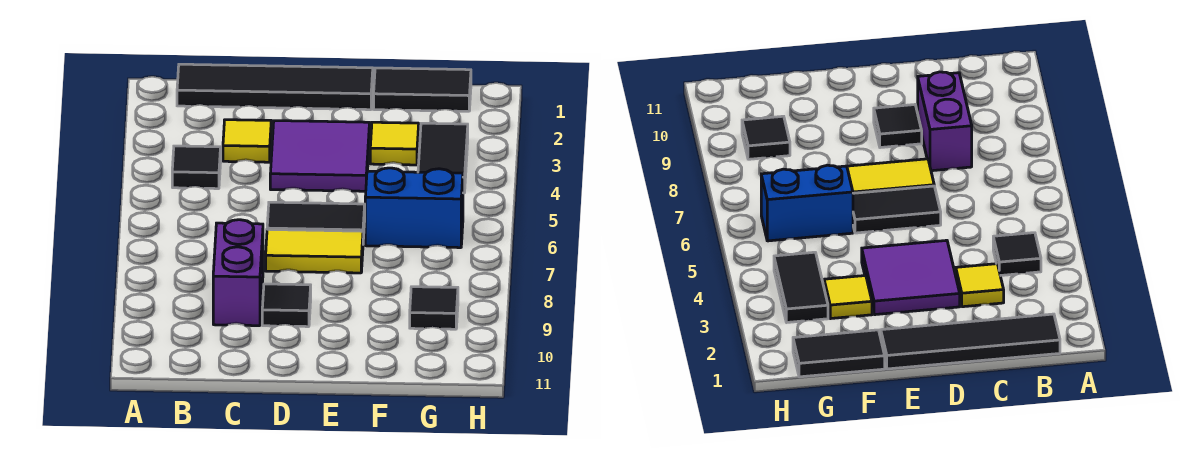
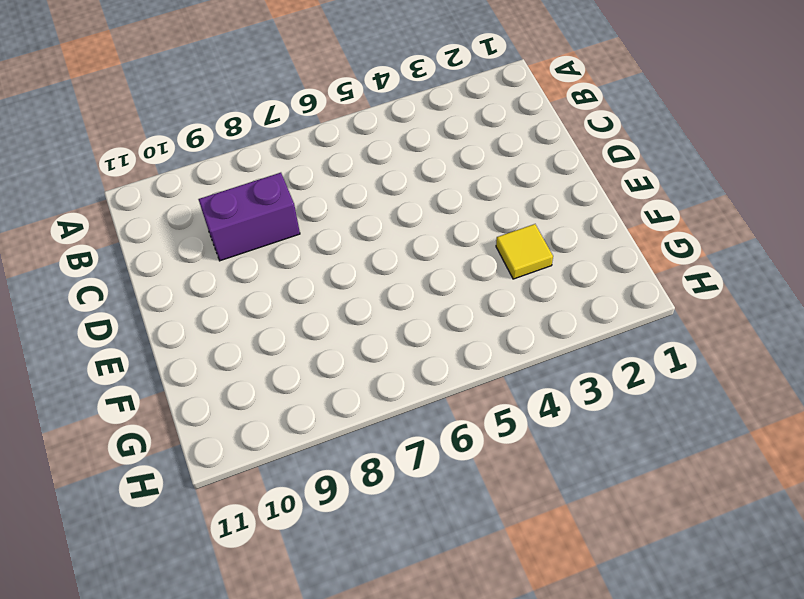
none -> black 1x4 tile [177,64,373,110]
none -> black 1x1 tile [172,146,221,189]
none -> yellow 1x1 tile [223,120,271,162]

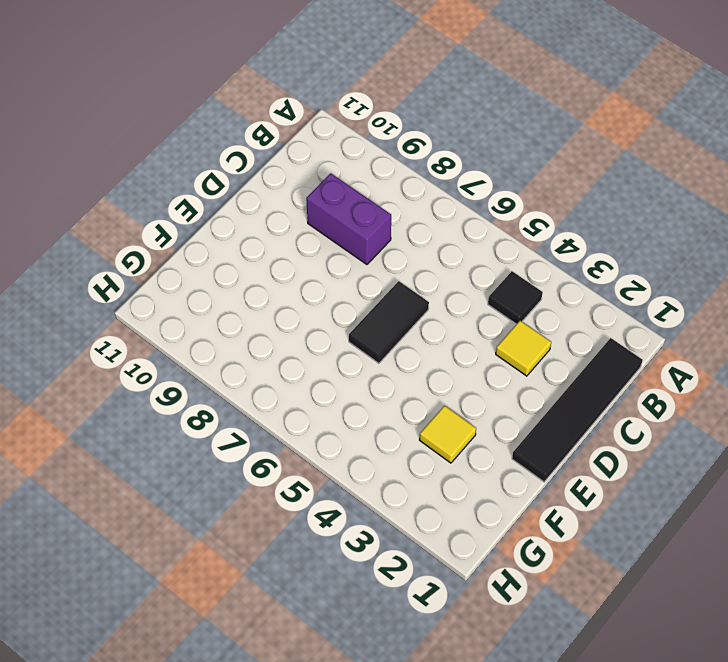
none -> purple 2x2 tile [270,121,370,191]
none -> yellow 1x2 tile [266,229,363,273]
none -> black 1x1 tile [262,284,311,327]

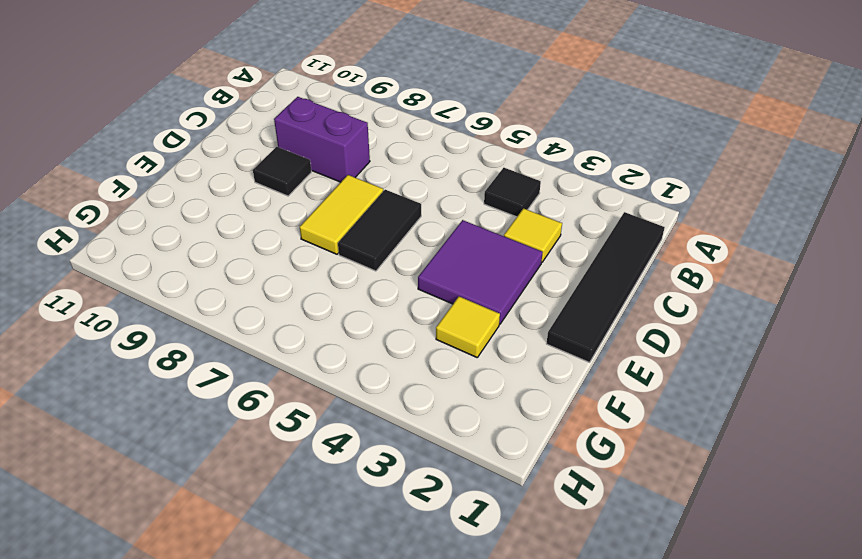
none -> black 1x2 tile [374,68,471,111]
none -> blue 1x2 brick [365,168,463,248]
none -> black 1x2 tile [418,123,468,193]

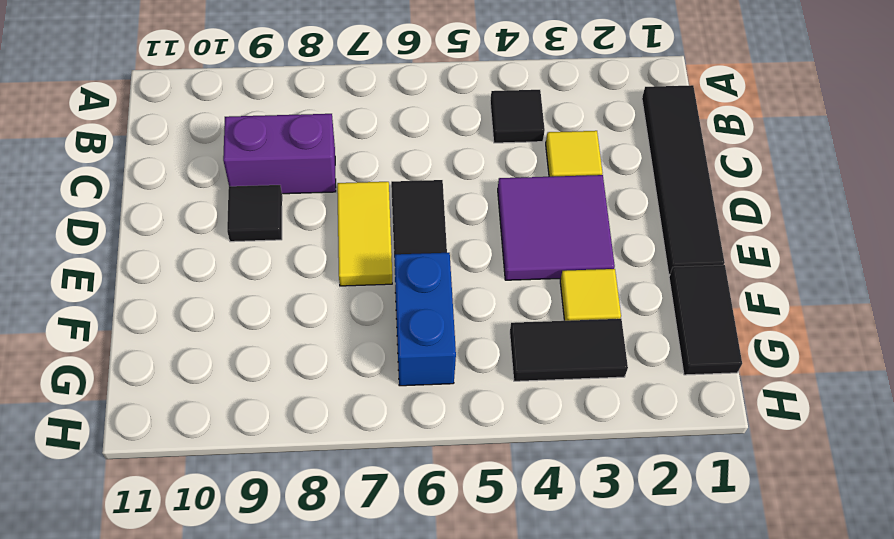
none -> black 1x1 tile [410,287,458,329]

